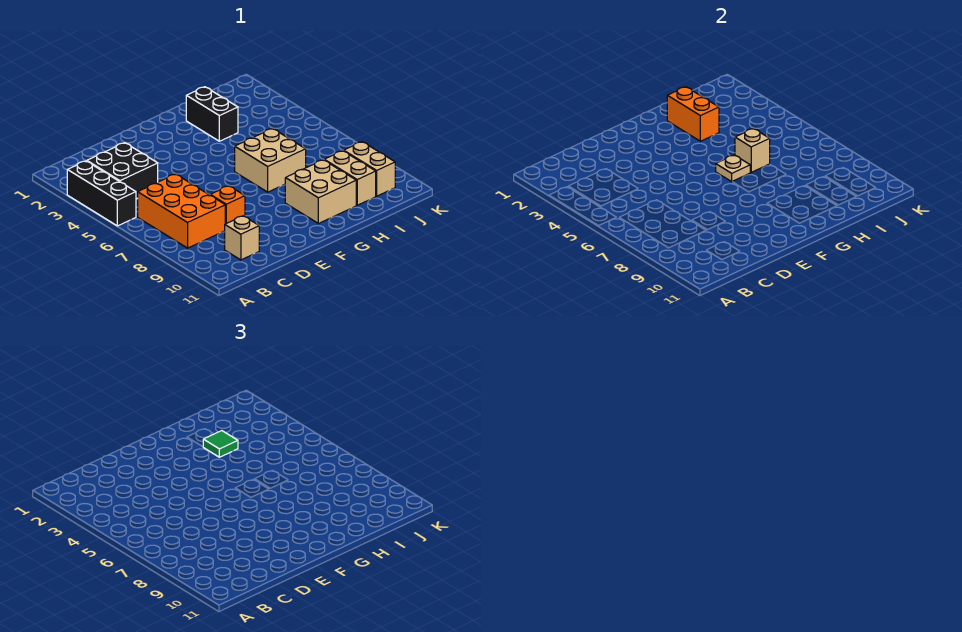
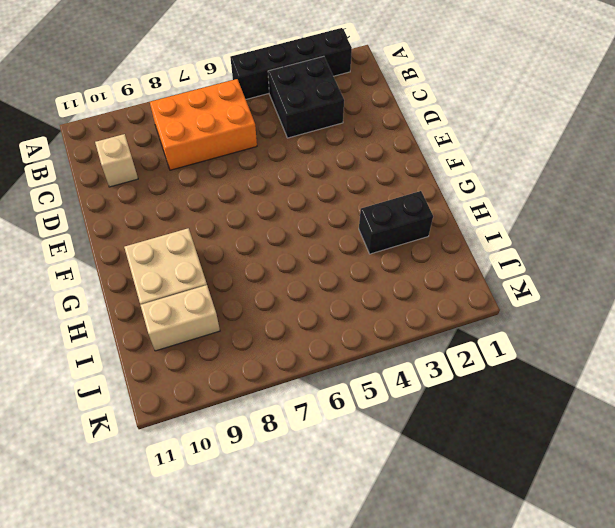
black 1x4 brick [230,28,352,99] -> black 1x3 brick [67,161,136,226]
none -> orange 1x1 brick [210,186,245,224]
none -> tan 2x2 brick [235,129,306,192]
none -> tan 1x2 brick [344,142,395,196]

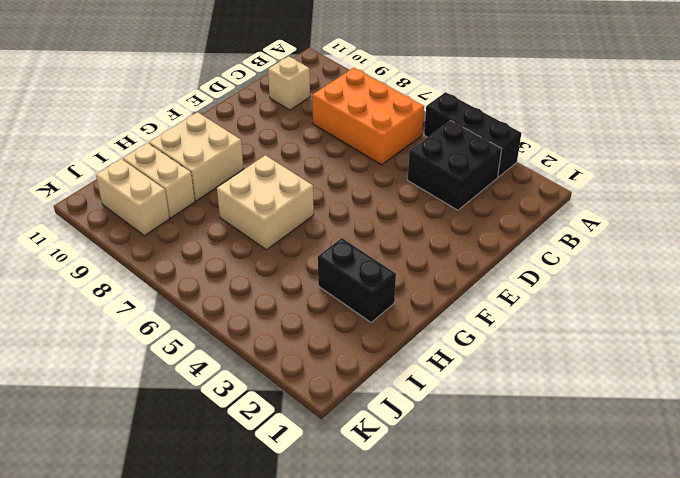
none -> orange 1x1 brick [210,186,245,224]
none -> tan 1x1 plate [716,155,750,182]
none -> orange 1x2 brick [667,87,719,141]

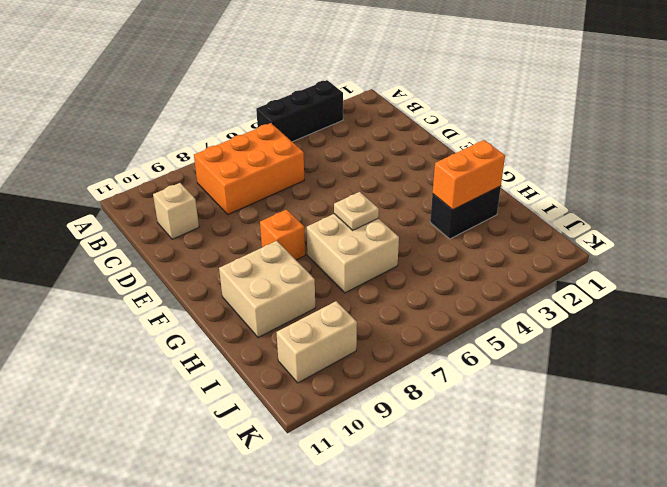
orange 1x1 brick [260,210,305,260] -> orange 1x1 brick moved to [210,186,245,224]
none -> black 2x2 brick [87,143,158,199]
none -> tan 1x2 brick [324,151,376,205]
none -> tan 1x1 brick [735,129,770,172]

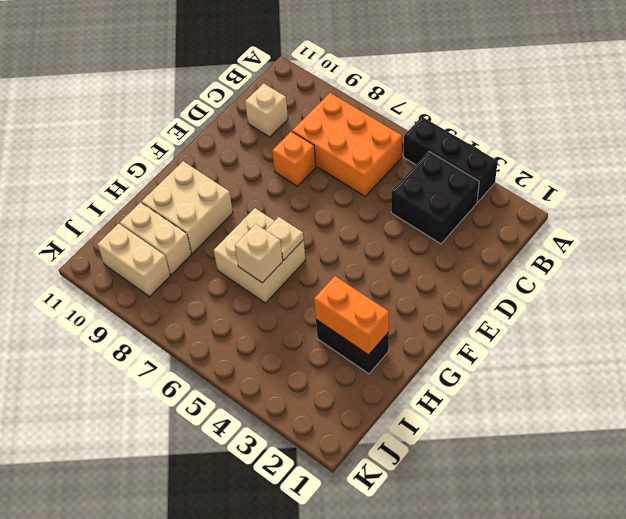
none -> green 1x1 tile [203,431,238,457]

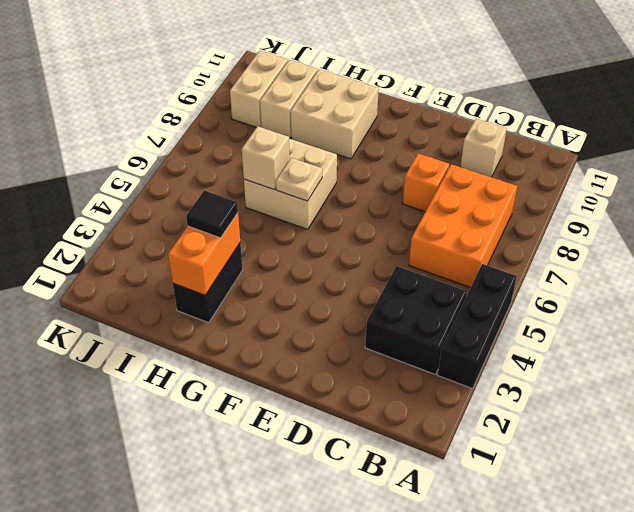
black 1x1 tile [186,190,238,238] -> green 1x1 tile [203,431,238,457]

